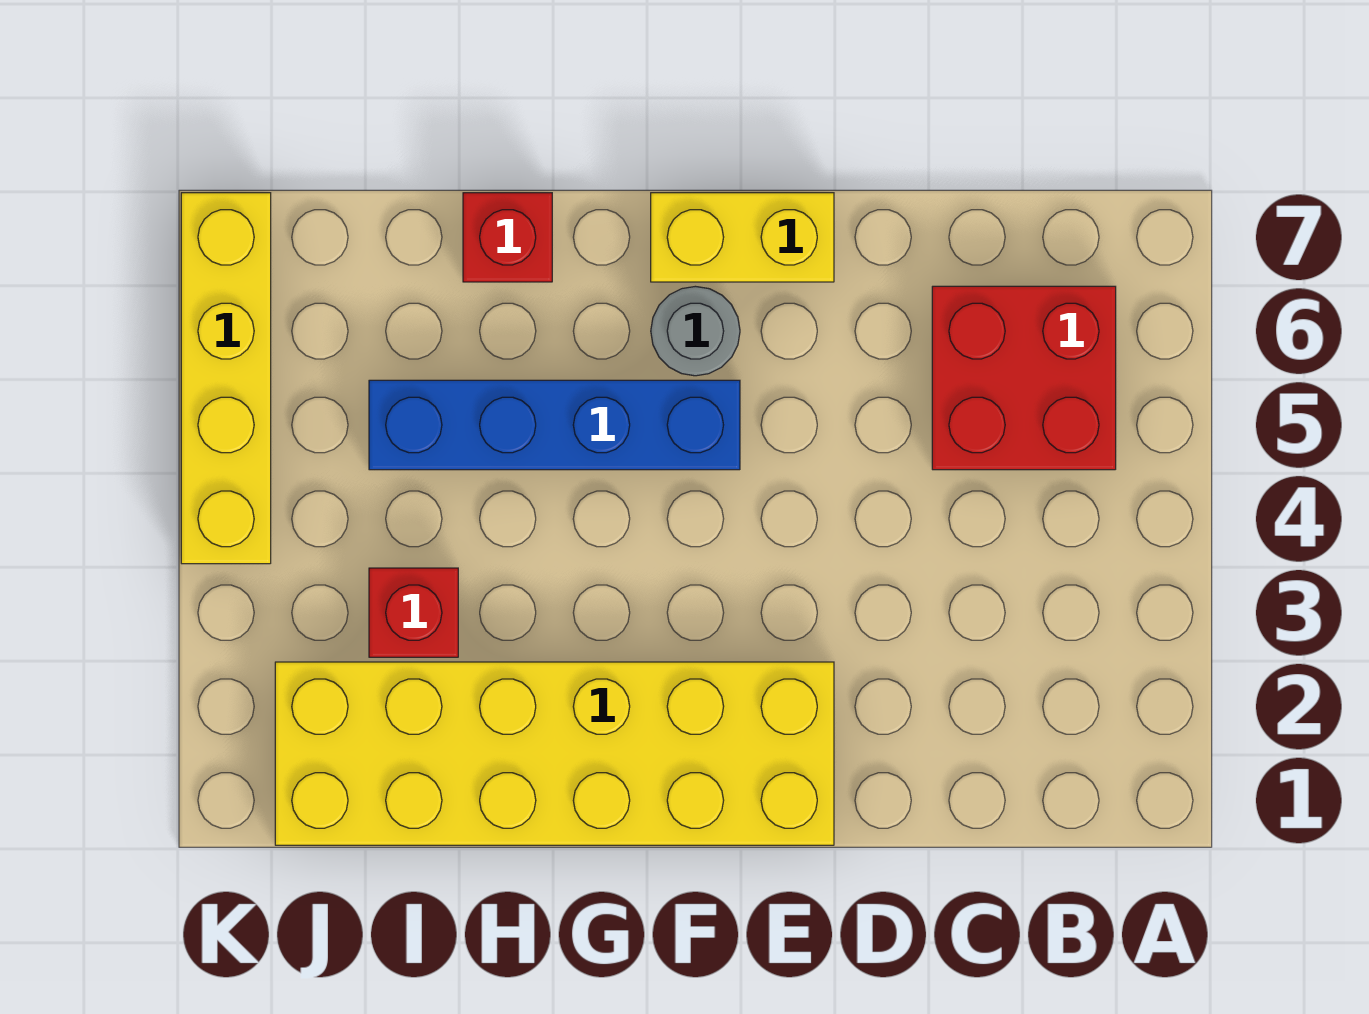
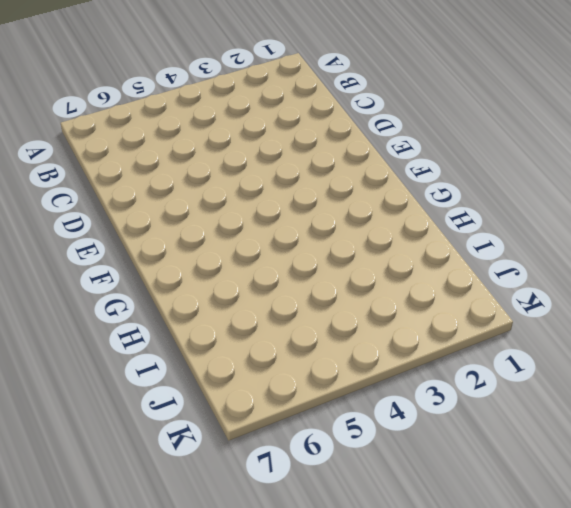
none -> red 2x2 brick [932,286,1116,470]
none -> yellow 2x6 brick [275,662,834,845]

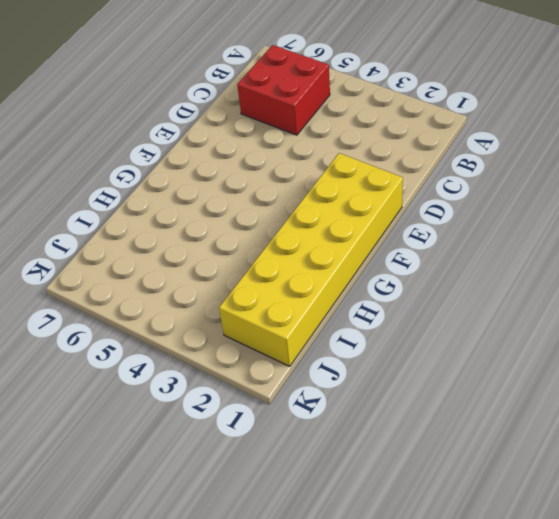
none -> yellow 1x2 brick [651,193,834,282]
none -> blue 1x4 brick [369,380,740,470]

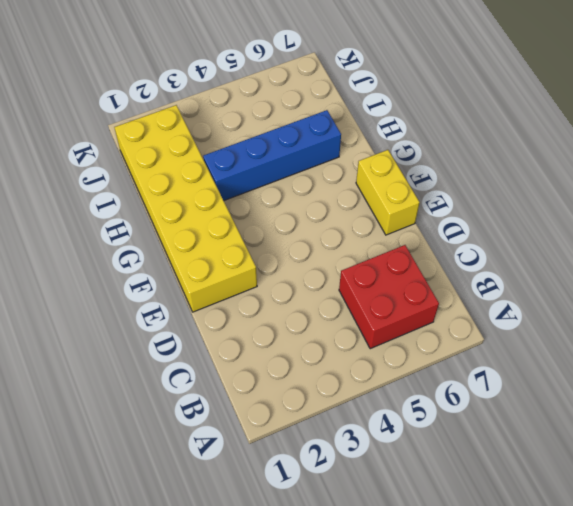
blue 1x4 brick [203,110,341,201] -> blue 1x4 brick turned to [369,380,740,470]
none -> grey 1x1 round brick [651,286,740,376]
none -> red 1x1 brick [463,193,552,282]

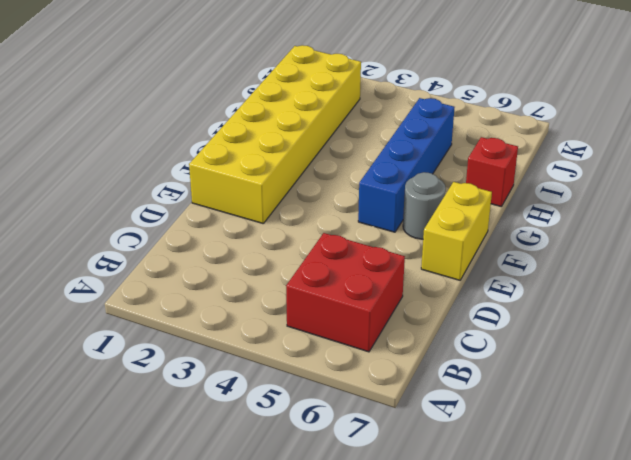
none -> red 1x1 brick [369,568,458,657]
none -> yellow 1x4 brick [181,193,271,564]

